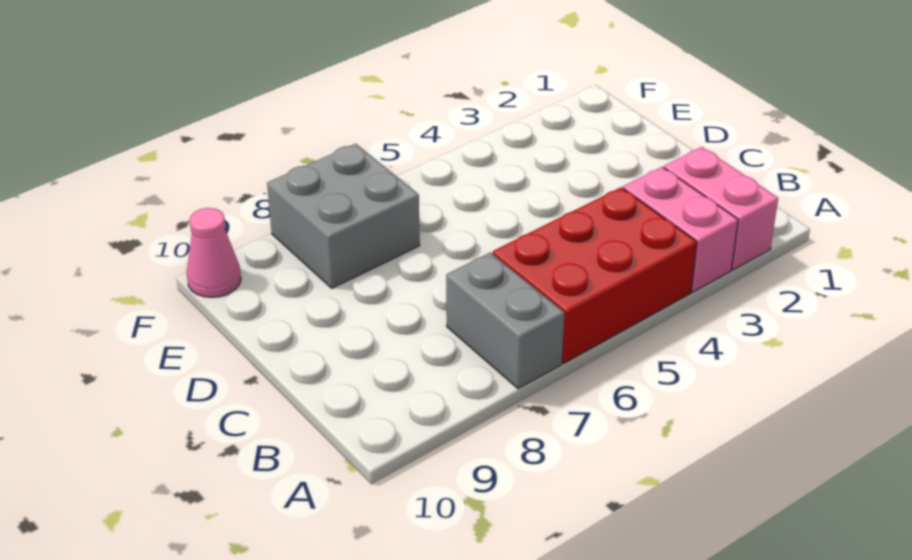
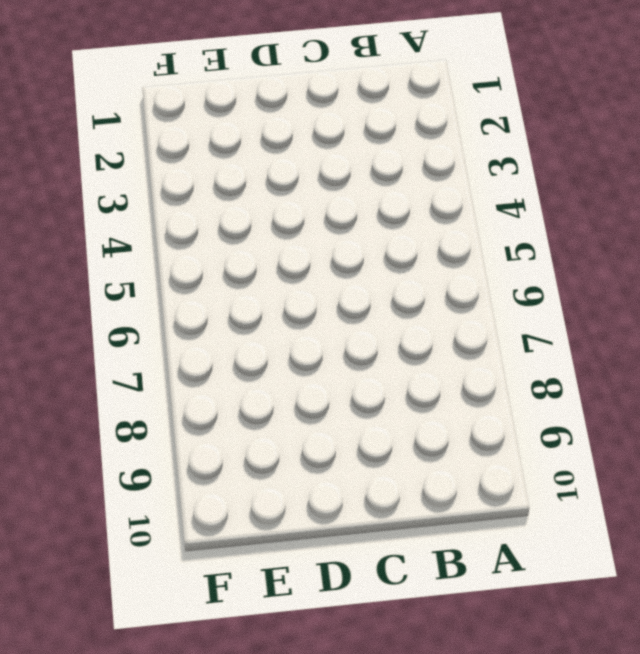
none -> pink 1x2 brick [664,147,778,270]
none -> pink 1x2 brick [623,167,738,292]

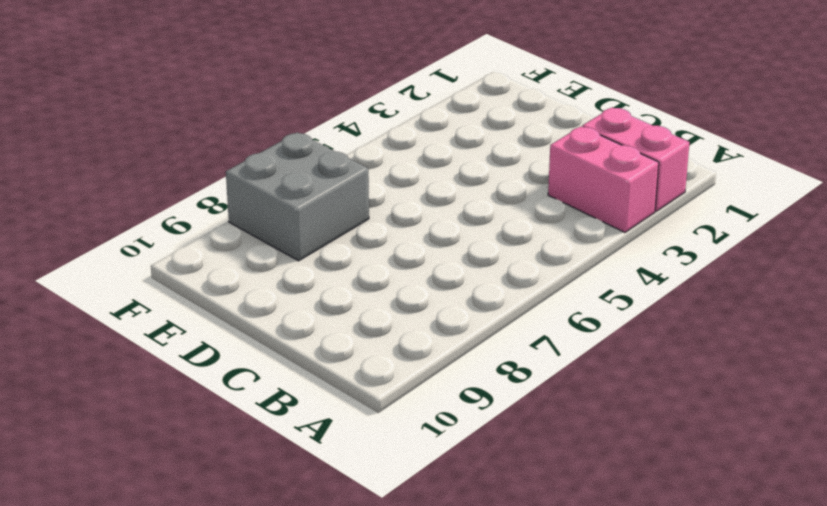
none -> red 2x3 brick [493,187,697,363]
none -> grey 1x2 brick [446,252,565,389]

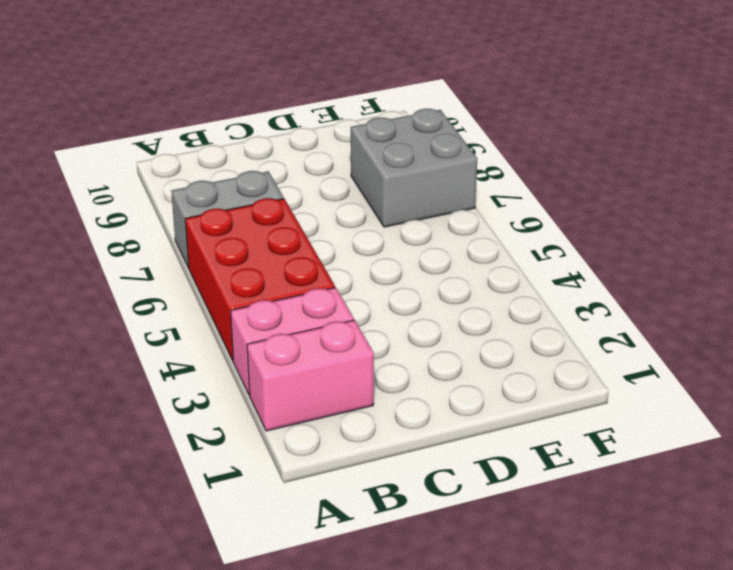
none -> pink 1x1 cone [187,208,241,297]

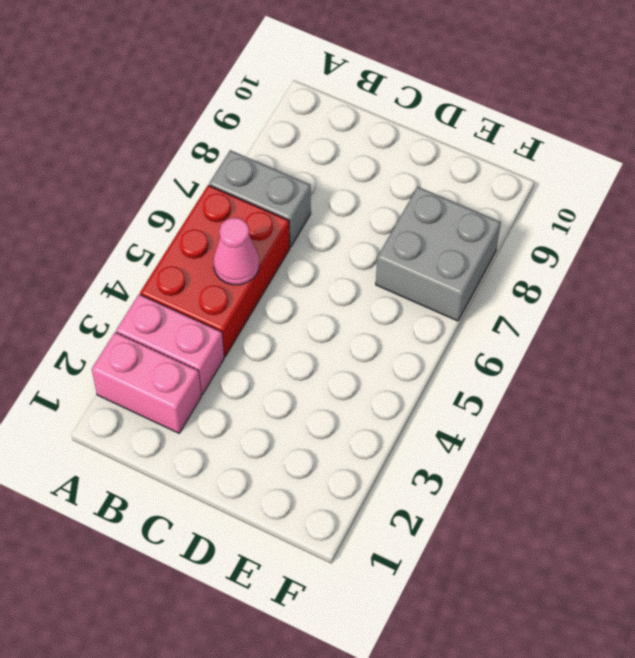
pink 1x1 cone [213,218,259,285] -> pink 1x1 cone moved to [187,208,241,297]

